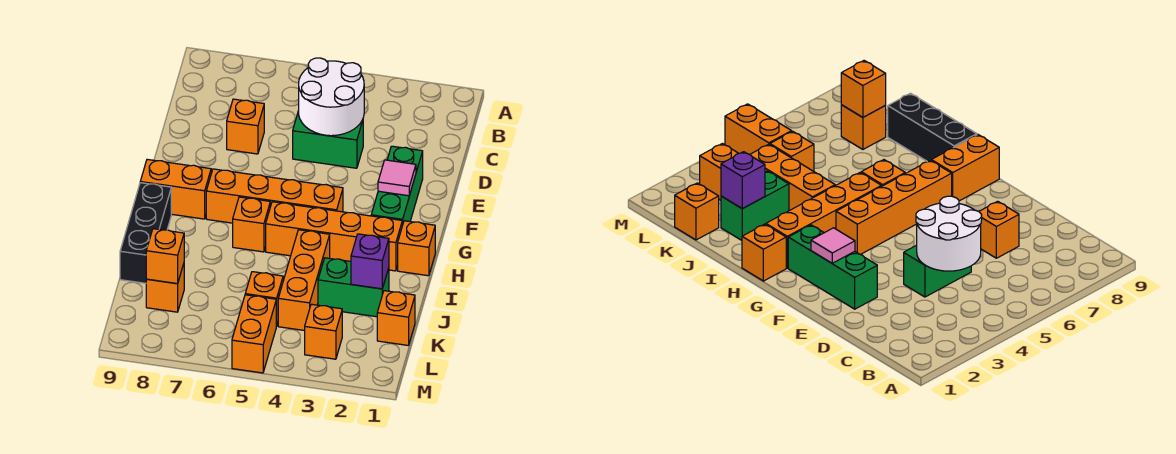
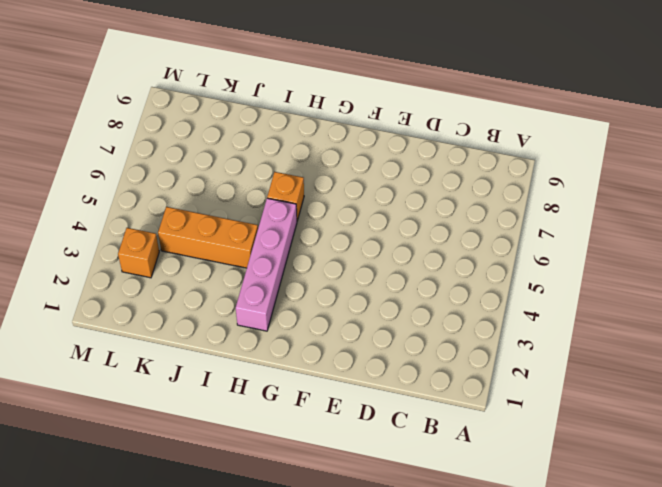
pink 1x4 brick [236,198,297,331] -> orange 1x4 brick [266,202,402,271]
none -> green 1x2 brick [293,111,363,168]
none -> orange 1x1 brick [227,99,264,154]
none -> green 1x3 brick [371,146,423,225]

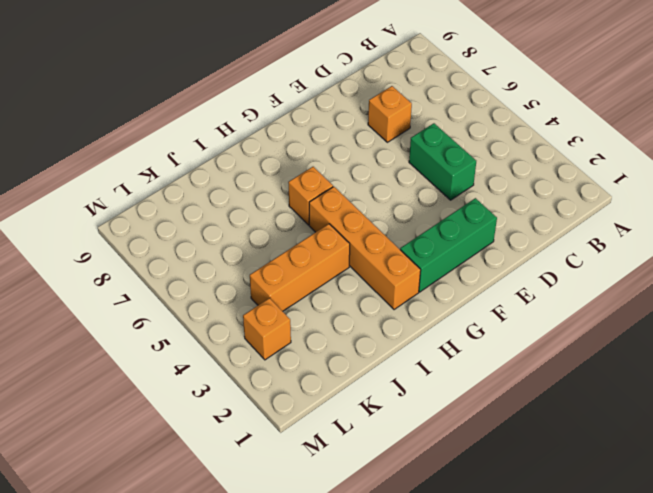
none -> orange 1x4 brick [206,169,343,223]
none -> orange 1x2 brick [140,159,211,219]
none -> orange 1x1 brick [398,221,435,276]

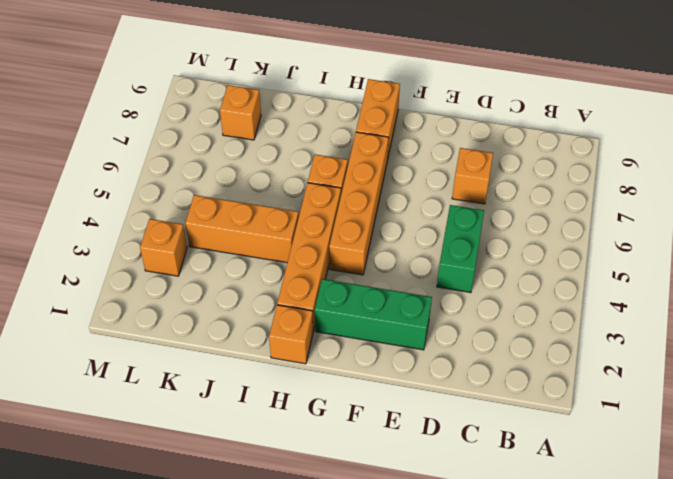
none -> black 1x3 brick [120,183,171,283]
none -> green 1x2 brick [318,258,389,317]
none -> orange 1x1 brick [377,291,415,346]

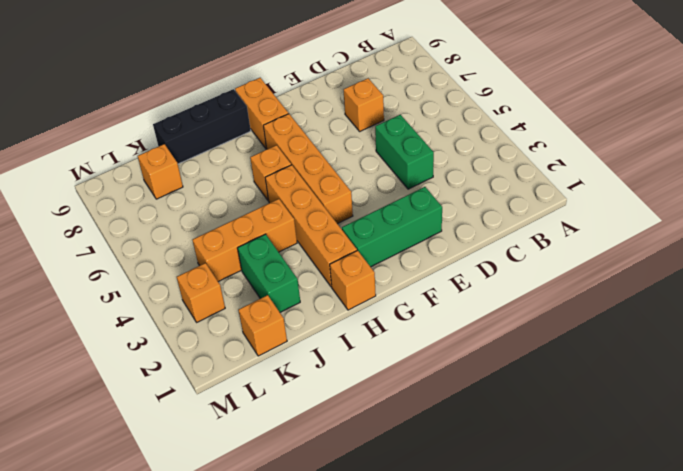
none -> orange 1x1 brick [245,272,283,326]
none -> orange 1x2 brick [232,295,276,373]
none -> white 2x2 round brick [299,58,364,136]

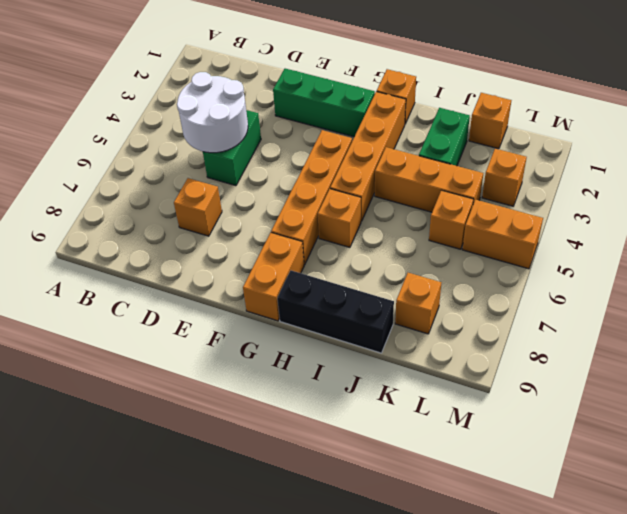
none -> pink 1x1 tile [378,160,416,196]
none -> purple 1x1 brick [351,234,389,289]
none -> orange 1x1 brick [146,229,184,284]

